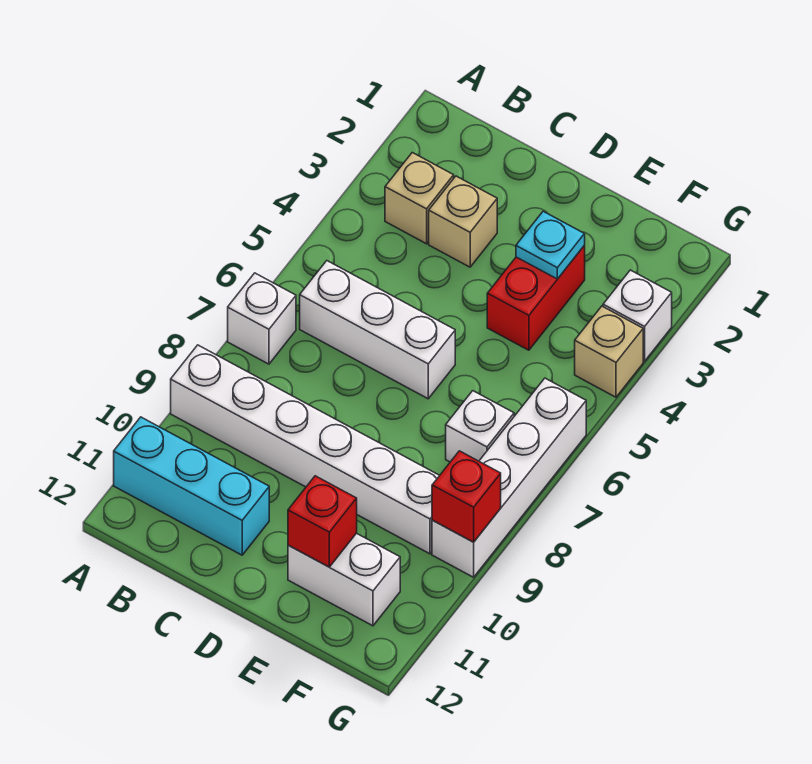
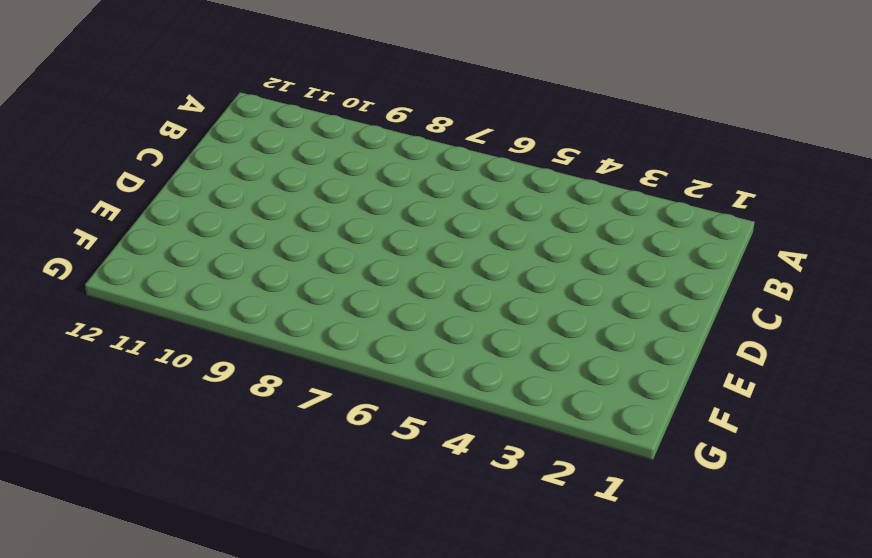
none -> white 1x1 brick [228,273,296,364]
none -> white 1x6 brick [171,345,440,554]
none -> cyan 1x3 brick [114,417,269,555]

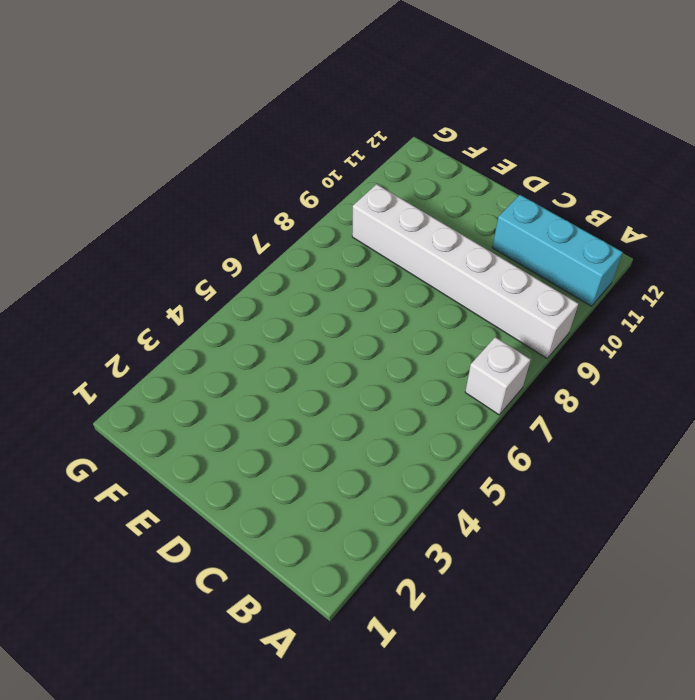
none -> tan 1x1 brick [385,153,454,244]
none -> white 1x3 brick [300,261,455,399]
none -> tan 1x1 brick [429,176,497,267]

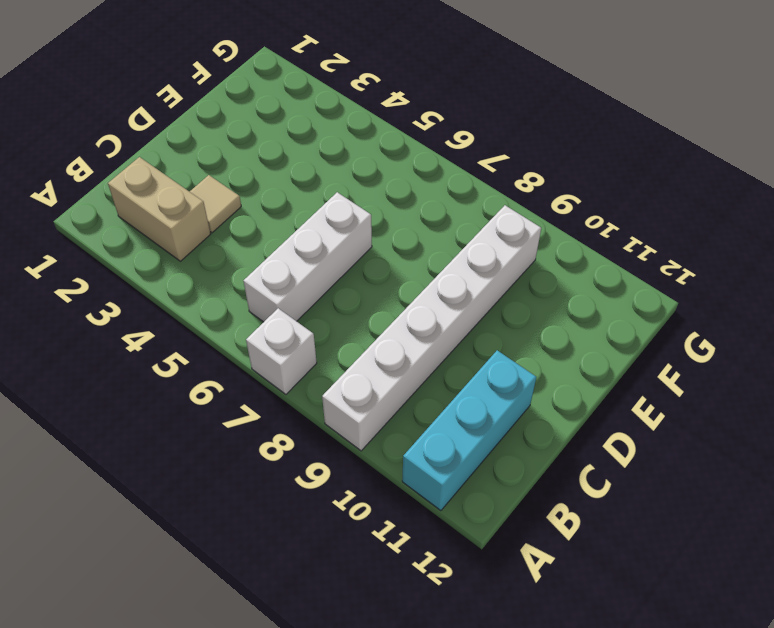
tan 1x2 brick [108,157,211,261] -> tan 1x1 brick [385,153,454,244]
tan 1x1 tile [190,175,241,233] -> tan 1x1 brick [429,176,497,267]
none -> red 1x2 brick [487,246,585,350]
none -> white 1x2 brick [288,533,400,626]
none -> white 1x1 brick [446,391,514,462]

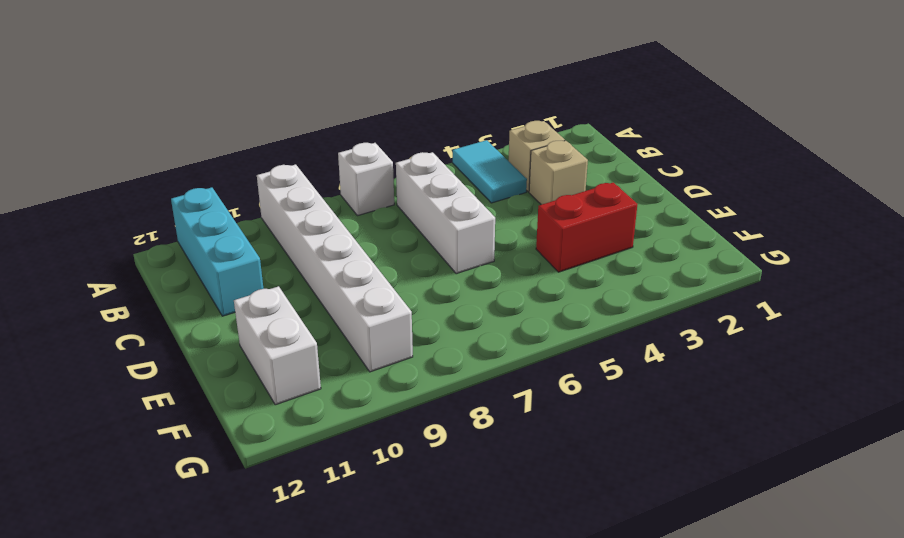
cyan 1x2 tile [453,140,527,203] -> none
none -> white 1x1 brick [446,391,514,462]
none -> white 1x1 brick [603,270,672,361]
none -> tan 1x1 brick [575,306,643,397]

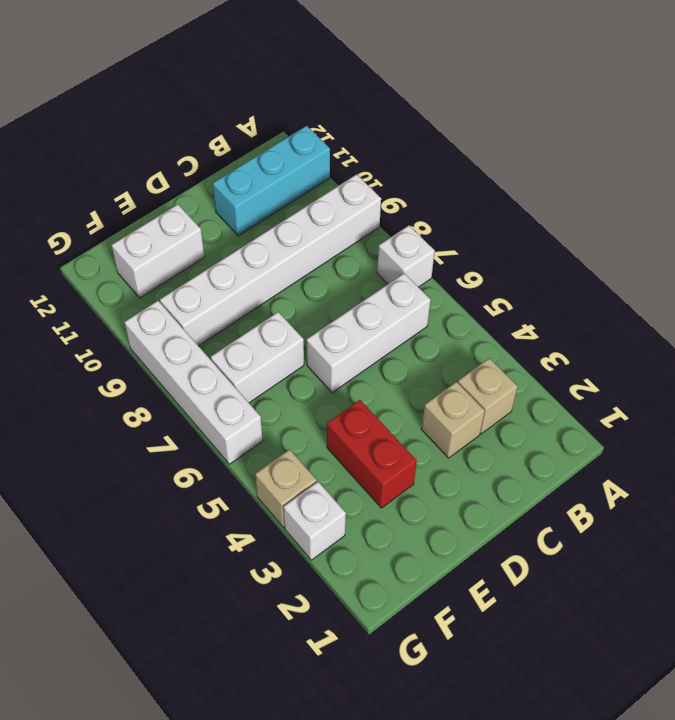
white 1x2 brick [211,312,304,403] -> white 1x1 brick [446,391,514,462]
none -> cyan 1x1 plate [516,211,585,279]
none -> red 1x1 brick [288,476,357,567]
none -> red 1x1 brick [432,451,501,542]

